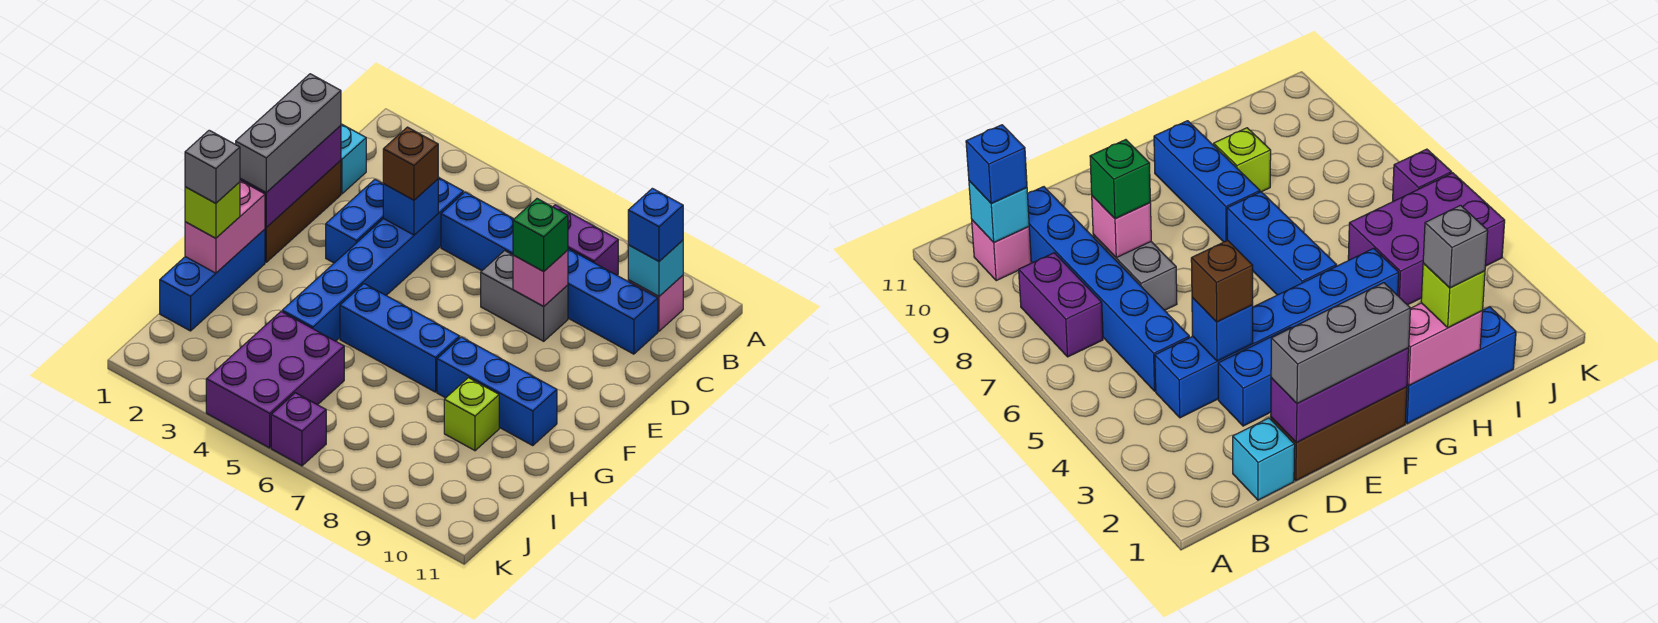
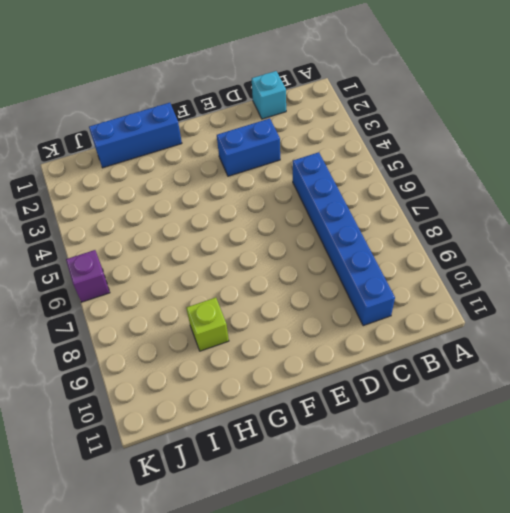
none -> purple 1x2 brick [553,205,618,275]
none -> pink 1x1 brick [628,275,683,331]
none -> blue 1x6 brick [282,177,463,341]

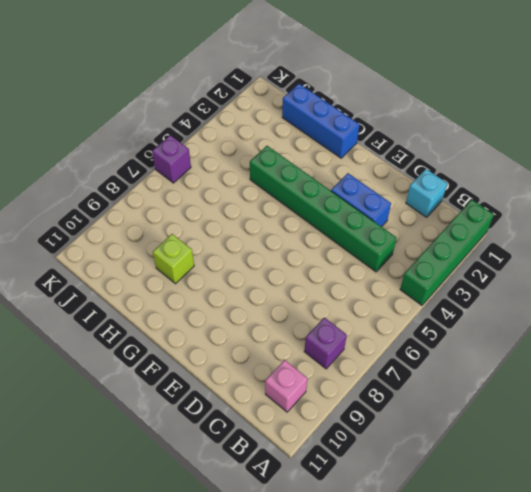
green 1x4 brick [400,200,494,305] -> none
purple 1x1 brick [304,317,347,369] -> purple 1x2 brick [553,205,618,275]
green 1x6 brick [250,146,396,272] -> blue 1x6 brick [282,177,463,341]
none -> blue 1x6 brick [441,192,658,354]
none -> brown 1x3 brick [265,161,341,262]
none -> grey 1x2 brick [481,251,568,341]

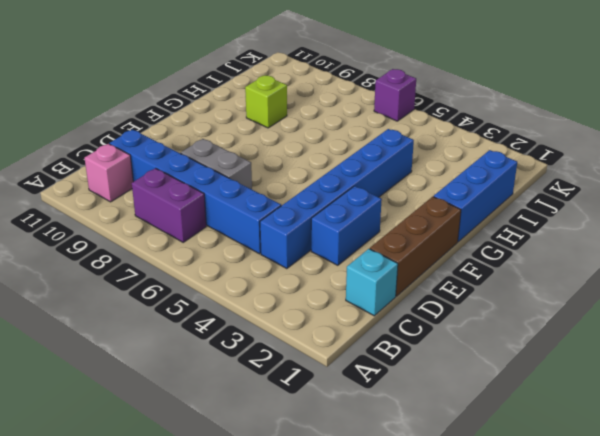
none -> blue 1x3 brick [340,284,460,392]
none -> blue 1x3 brick [437,337,557,446]
none -> purple 2x3 brick [206,312,344,448]

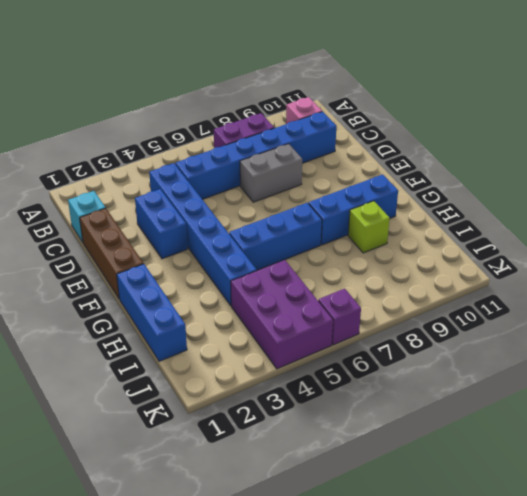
none -> cyan 1x1 brick [628,240,683,296]
none -> purple 1x3 brick [240,126,341,228]
none -> blue 1x1 brick [383,179,438,235]

